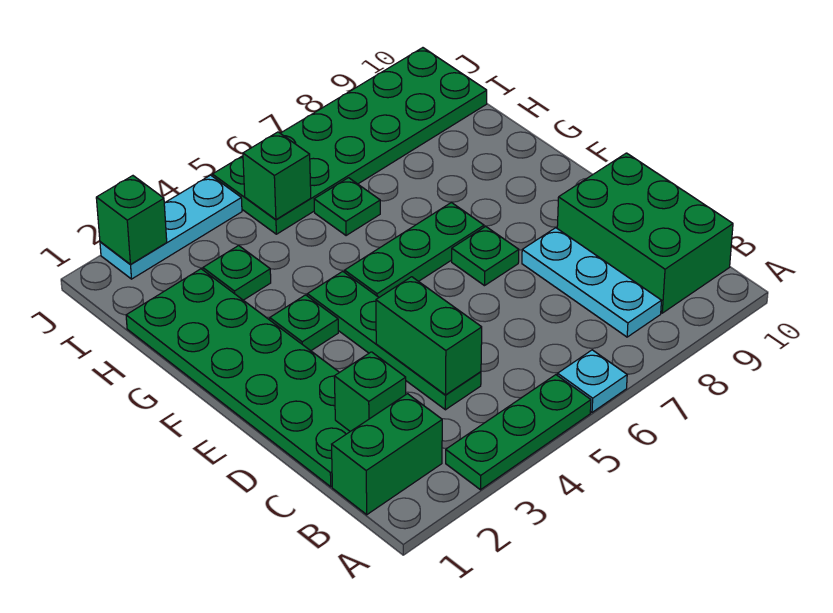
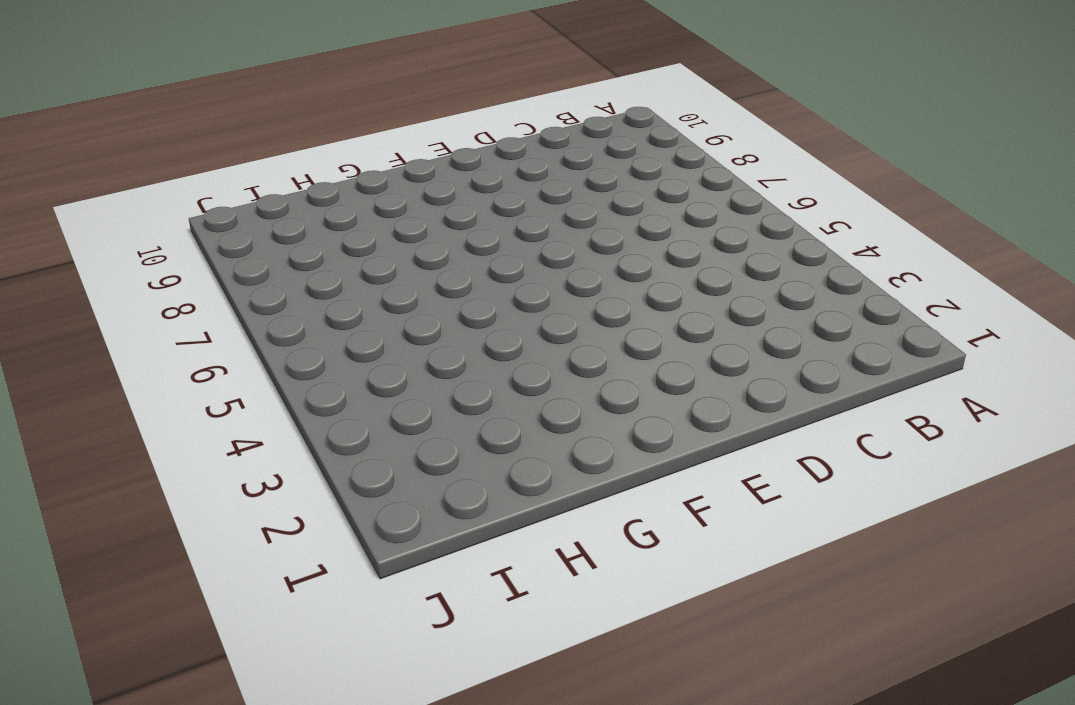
none -> green 1x3 plate [446,375,591,490]
none -> cyan 1x1 plate [558,350,627,412]
none -> green 1x2 brick [332,394,442,515]

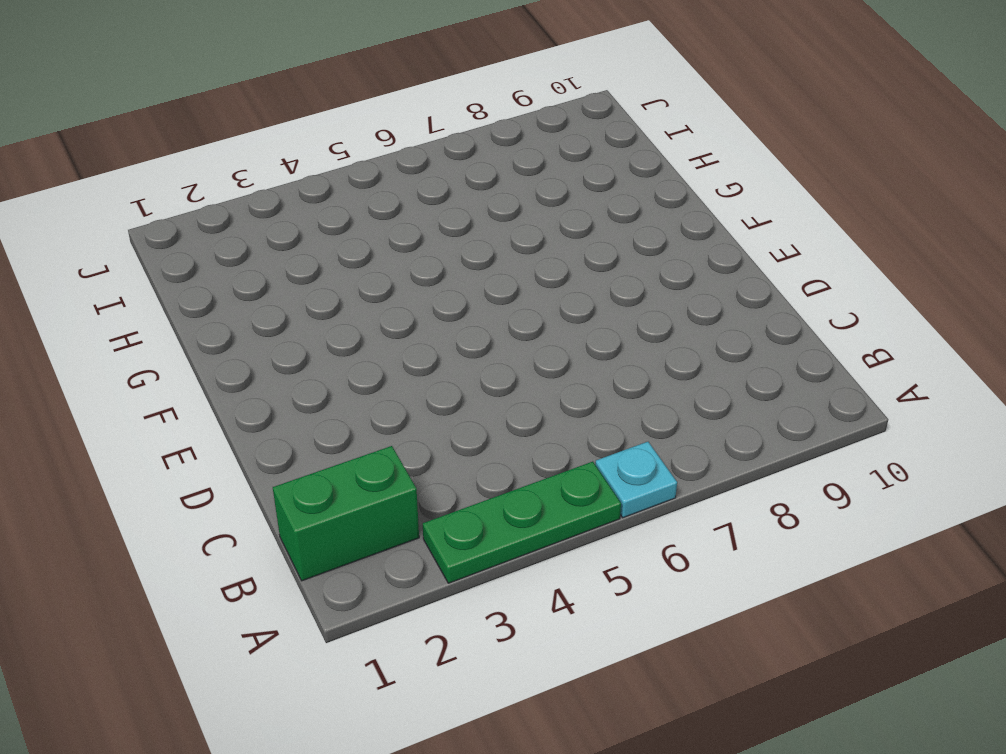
none -> cyan 1x3 plate [522,228,661,337]
none -> green 2x3 brick [557,153,733,313]
none -> green 2x6 plate [126,269,350,487]

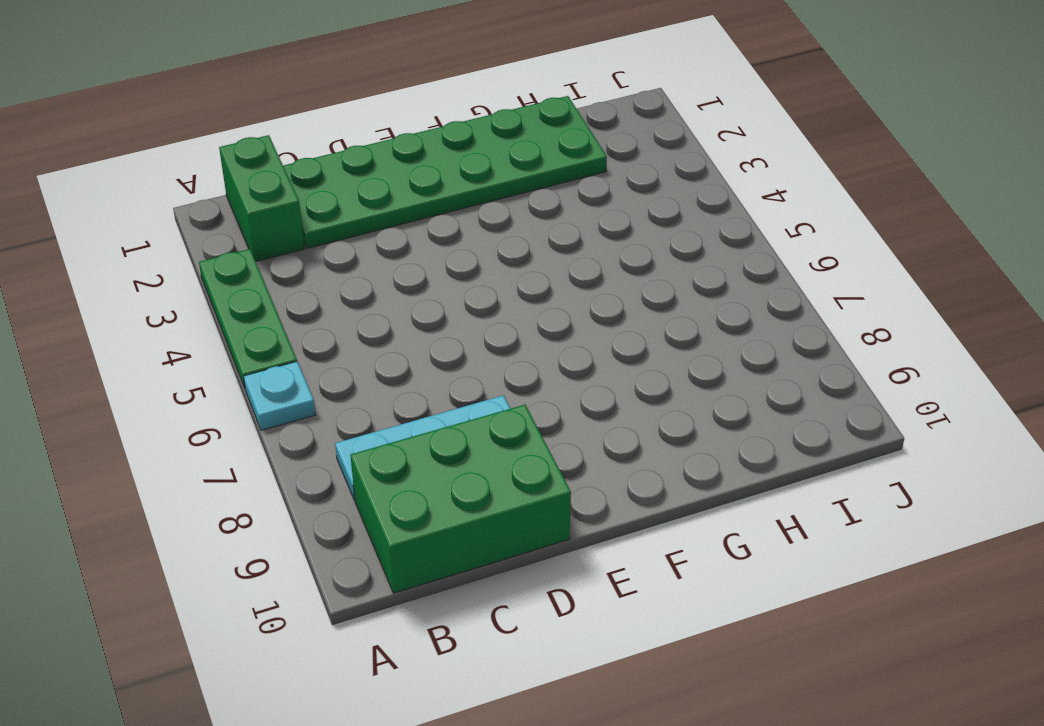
none -> green 1x4 plate [307,271,481,410]
none -> green 1x1 plate [452,226,519,286]
none -> green 1x1 plate [270,295,338,351]

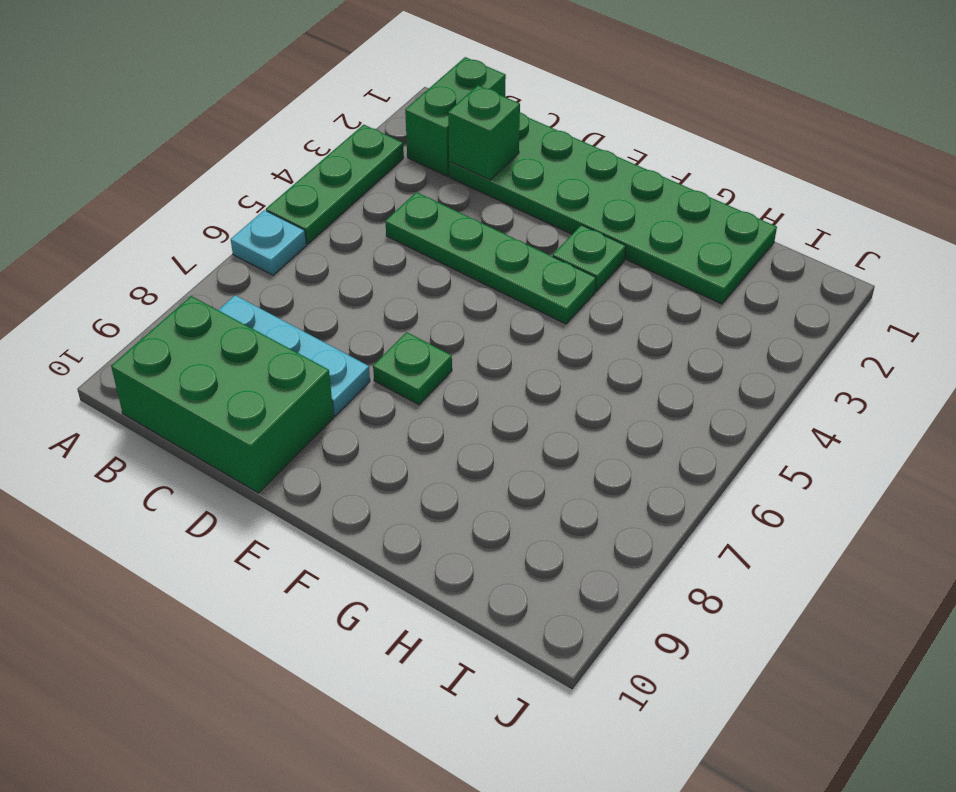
none -> green 1x3 plate [345,203,484,297]
none -> green 1x1 plate [203,246,271,300]
none -> green 1x1 plate [314,178,380,236]

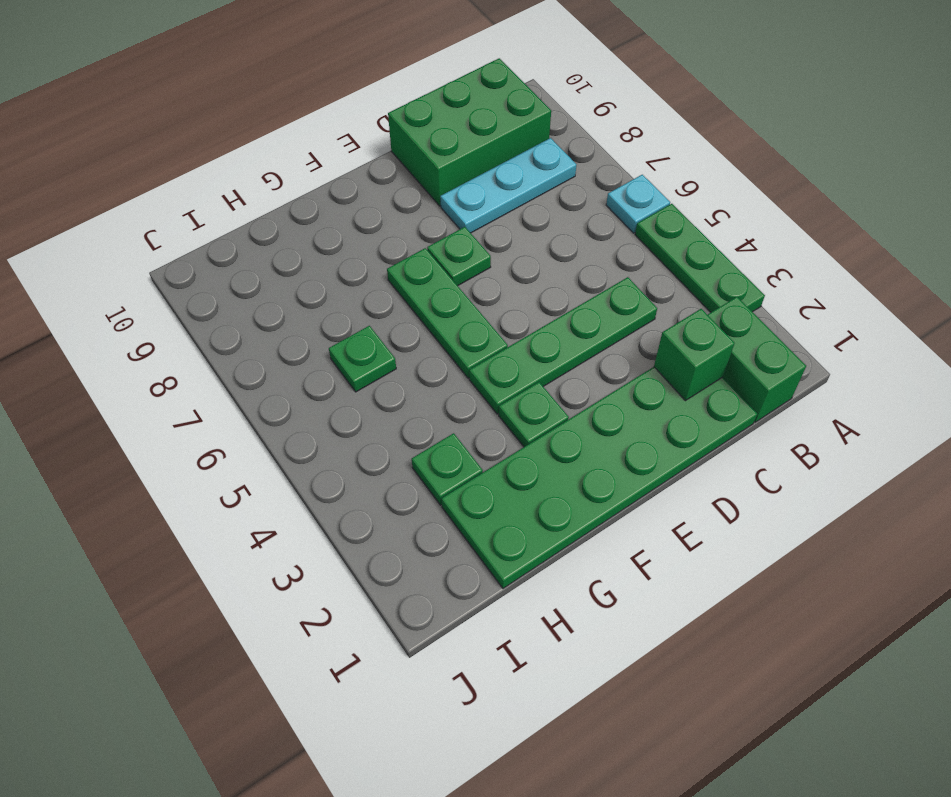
none -> green 2x6 plate [212,48,487,234]
none -> cyan 1x3 plate [100,175,242,279]
none -> green 1x2 brick [376,277,482,395]

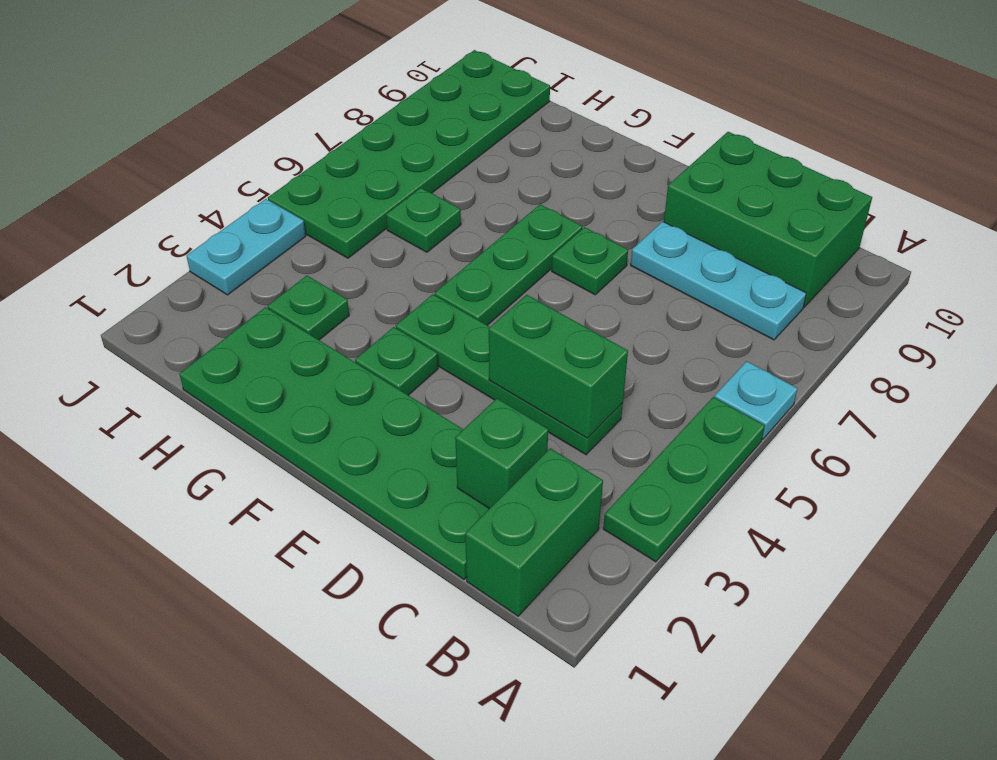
cyan 1x2 plate [187,199,306,295] -> cyan 1x3 plate [100,175,242,279]
none -> green 1x1 brick [243,132,311,219]
none -> green 1x1 brick [96,176,167,264]

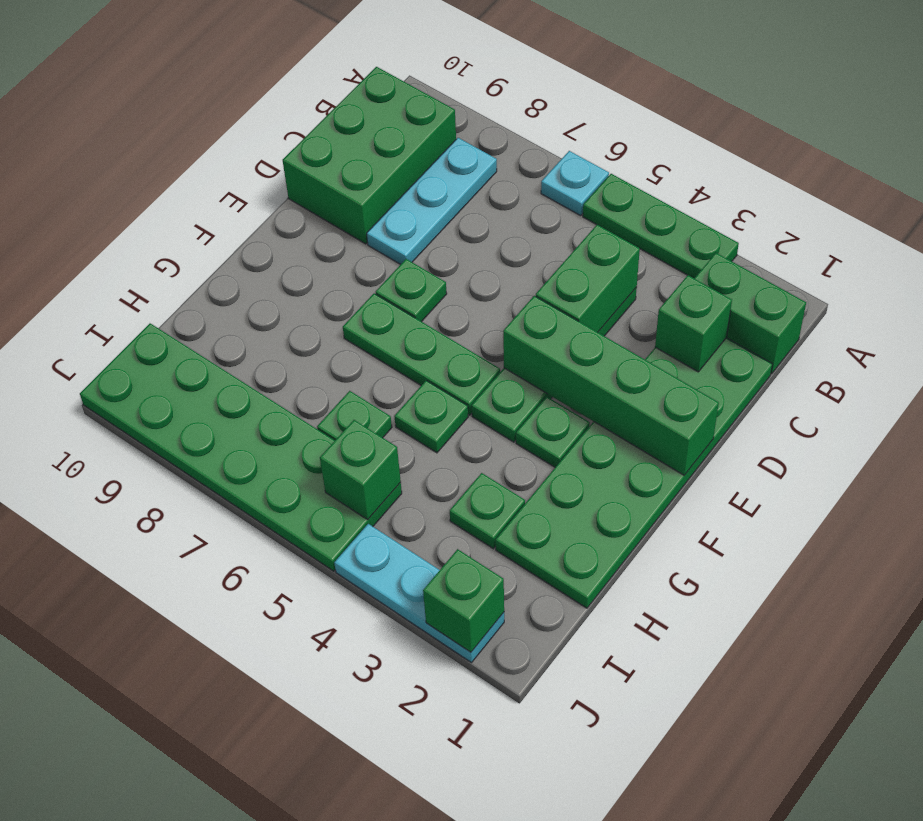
green 1x4 brick [503,296,719,475] -> none
green 1x1 plate [394,381,468,453] -> none

